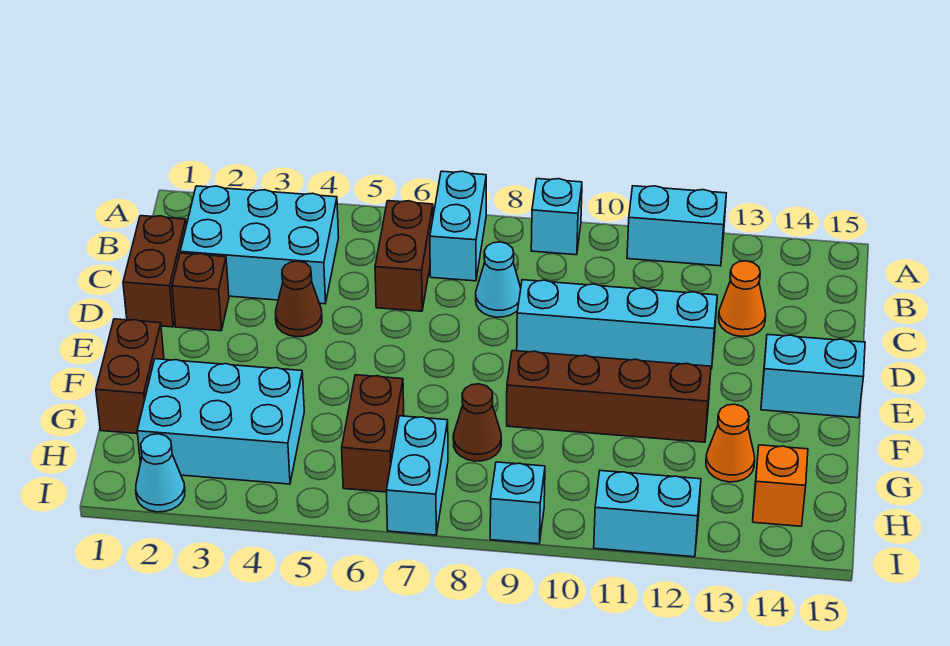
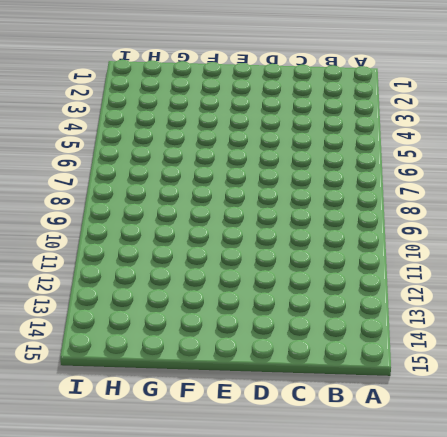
none -> cyan 1x2 brick [430,171,486,281]
none -> cyan 1x1 brick [531,179,582,255]
none -> cyan 1x2 brick [627,186,726,266]

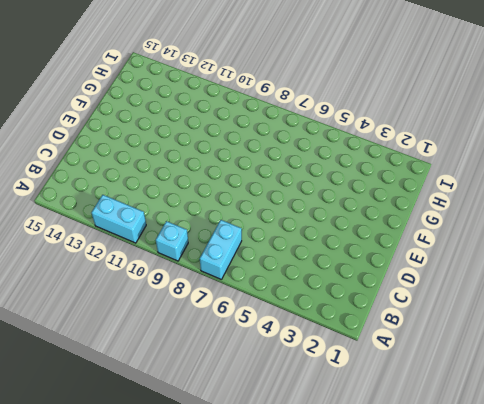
none -> cyan 2x3 brick [180,186,339,304]
none -> brown 1x2 brick [375,201,433,311]
none -> brown 1x2 brick [123,216,186,327]

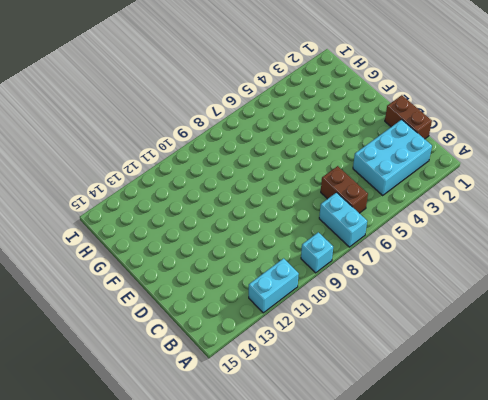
none -> cyan 1x1 cone [476,242,521,317]
none -> orange 1x1 cone [719,261,766,336]
none -> brown 1x1 brick [172,253,229,331]

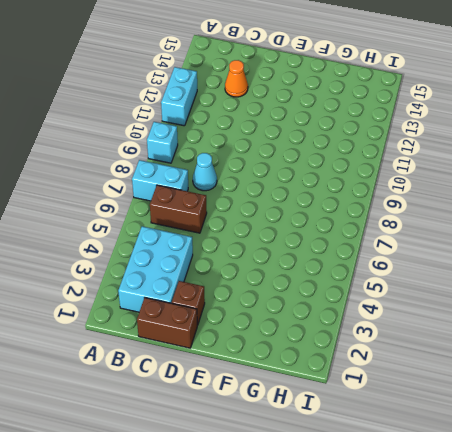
none -> brown 1x1 cone [276,261,322,337]
none -> cyan 1x4 brick [517,280,717,369]
none -> cyan 1x2 brick [761,334,865,418]

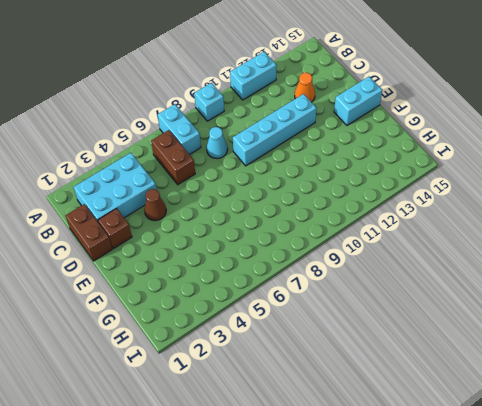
none -> brown 1x2 brick [96,319,164,434]
none -> brown 1x4 brick [507,351,711,442]
none -> cyan 2x3 brick [137,359,304,484]

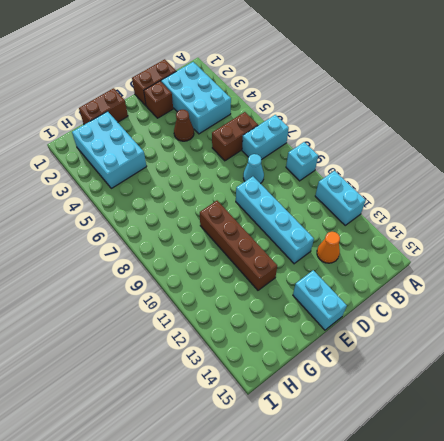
none -> brown 1x2 brick [342,375,404,492]
none -> brown 1x1 cone [453,384,501,461]
none -> orange 1x1 cone [706,404,755,482]

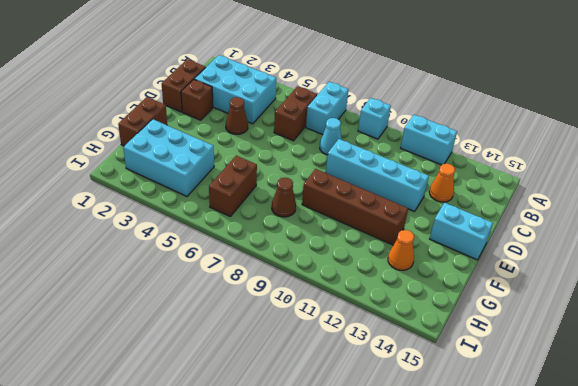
none -> cyan 1x2 brick [386,416,448,535]
none -> orange 1x1 brick [753,445,808,526]
none -> cyan 1x1 cone [136,434,185,512]

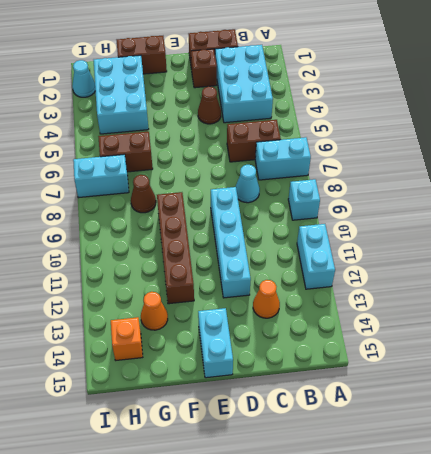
none -> cyan 1x1 brick [490,462,545,544]
none -> cyan 1x2 brick [594,471,701,557]

